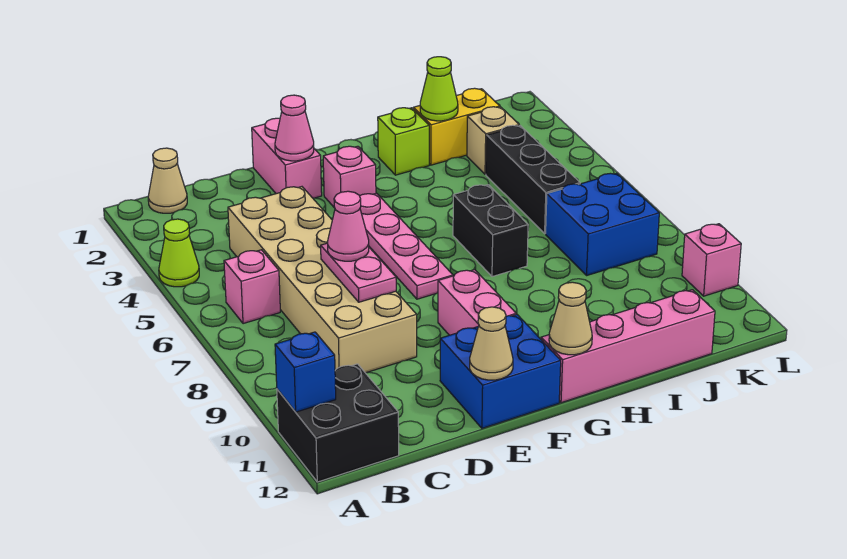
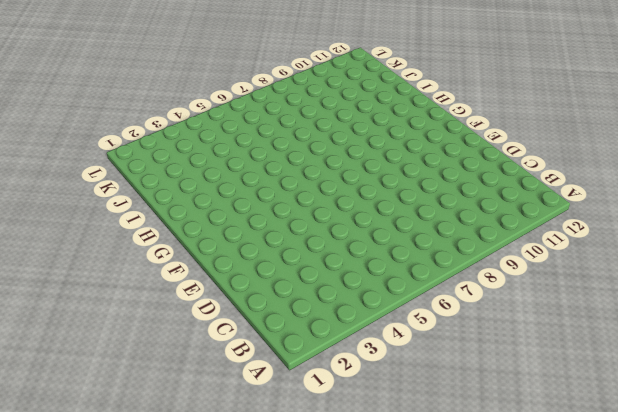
none -> lime 1x1 cone [159,219,199,287]
none -> black 2x2 brick [277,364,399,482]
none -> tan 1x1 cone [148,148,187,213]

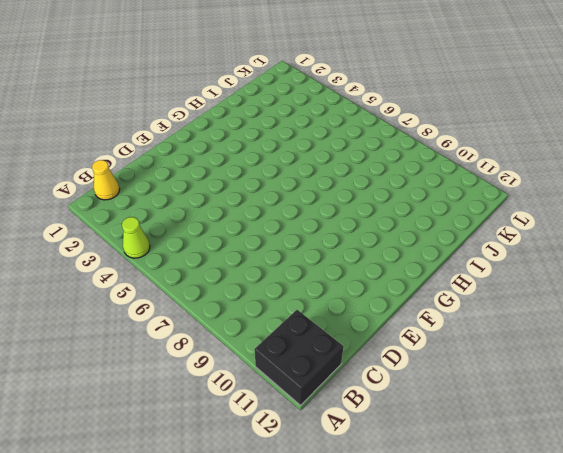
yellow 1x1 cone [92,160,120,200] -> tan 1x1 cone [148,148,187,213]
none -> pink 1x1 brick [224,250,280,324]
none -> tan 2x6 brick [228,187,417,373]
none -> pink 1x2 brick [252,118,322,198]

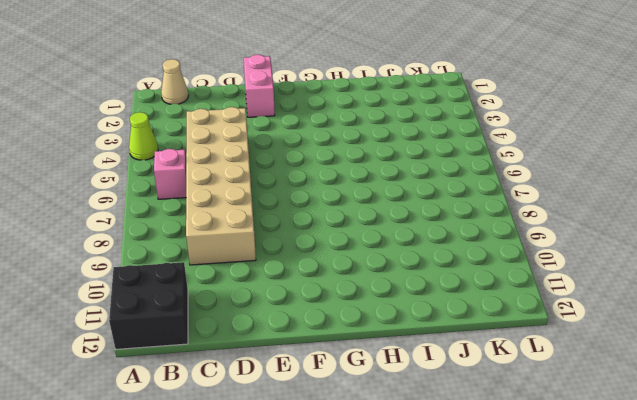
none -> blue 2x2 brick [440,315,561,428]
none -> pink 1x1 brick [323,146,376,208]
none -> pink 1x4 plate [360,193,453,299]

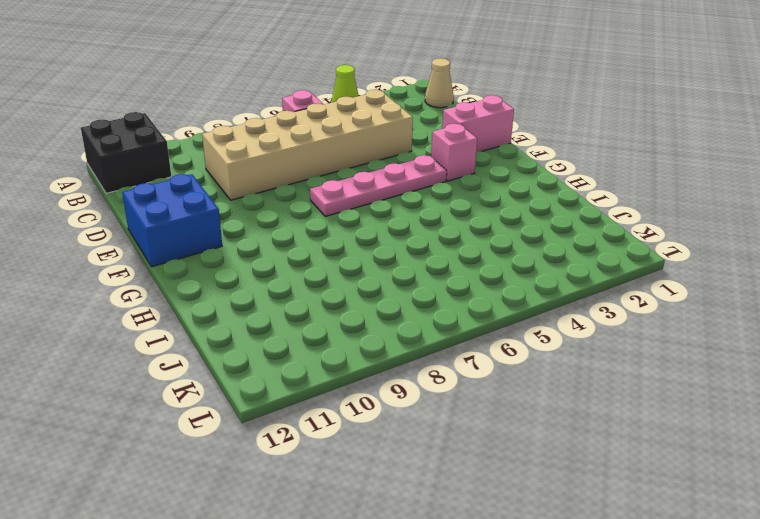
none -> pink 1x2 brick [438,270,516,335]
none -> pink 1x4 brick [541,290,715,403]
none -> lime 1x1 brick [378,108,429,175]

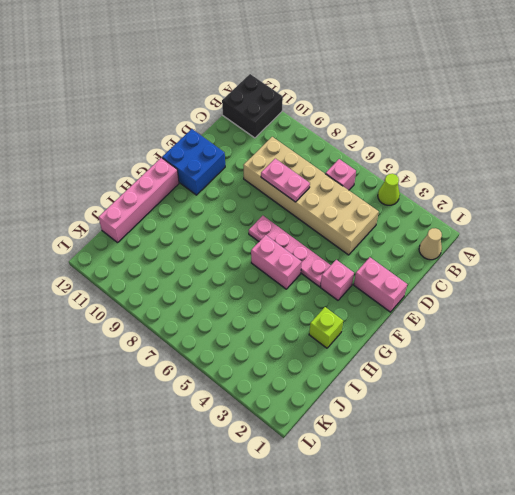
pink 1x2 brick [251,235,302,289] -> pink 1x2 brick moved to [438,270,516,335]
none -> black 1x2 brick [453,185,528,277]
none -> yellow 1x2 brick [413,88,500,165]
none -> tan 1x1 brick [467,107,519,174]

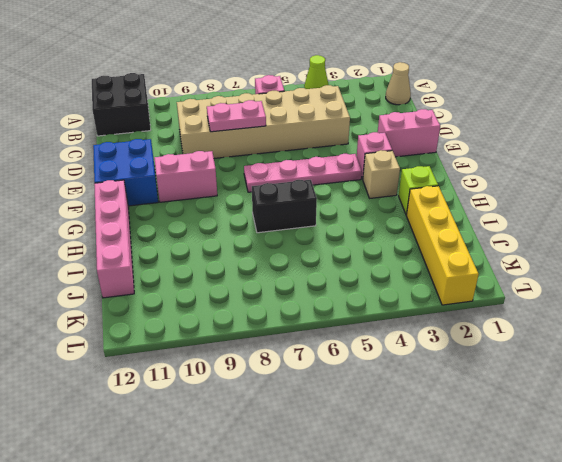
tan 1x1 brick [363,150,400,198] -> tan 1x1 brick moved to [467,107,519,174]
yellow 1x4 brick [406,186,479,305] -> yellow 1x2 brick [413,88,500,165]
none -> black 1x3 brick [486,125,580,234]
none -> blue 2x2 brick [546,173,659,275]
none -> pink 1x1 brick [682,224,741,296]

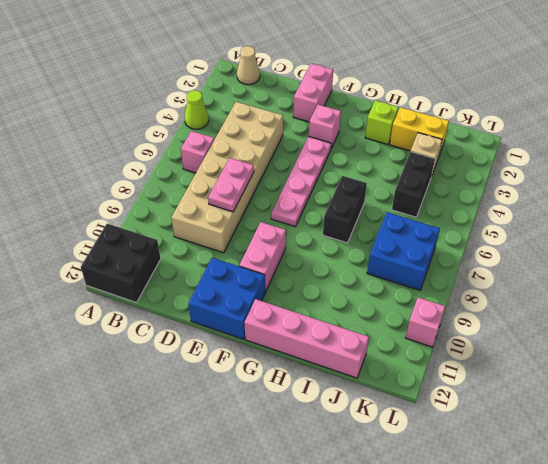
black 1x2 brick [392,152,435,217] -> black 1x3 brick [486,125,580,234]
none -> blue 1x1 brick [275,332,336,412]
none -> pink 1x1 cone [275,95,314,161]
none -> tan 1x1 cone [470,307,513,380]

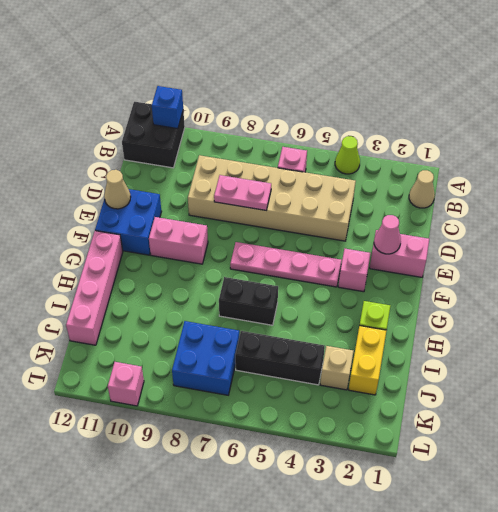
none -> tan 1x1 cone [549,282,592,355]
none -> lime 1x1 cone [420,57,458,121]
none -> pink 1x1 cone [328,191,369,261]

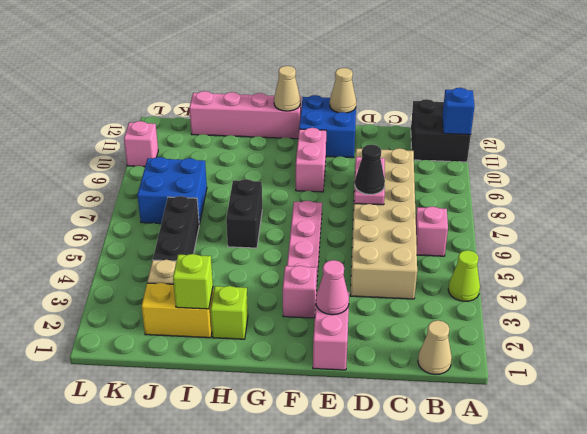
black 1x1 cone [355,144,385,194] -> pink 1x1 cone [328,191,369,261]
lime 1x1 brick [173,254,213,309] -> lime 1x1 cone [420,57,458,121]

